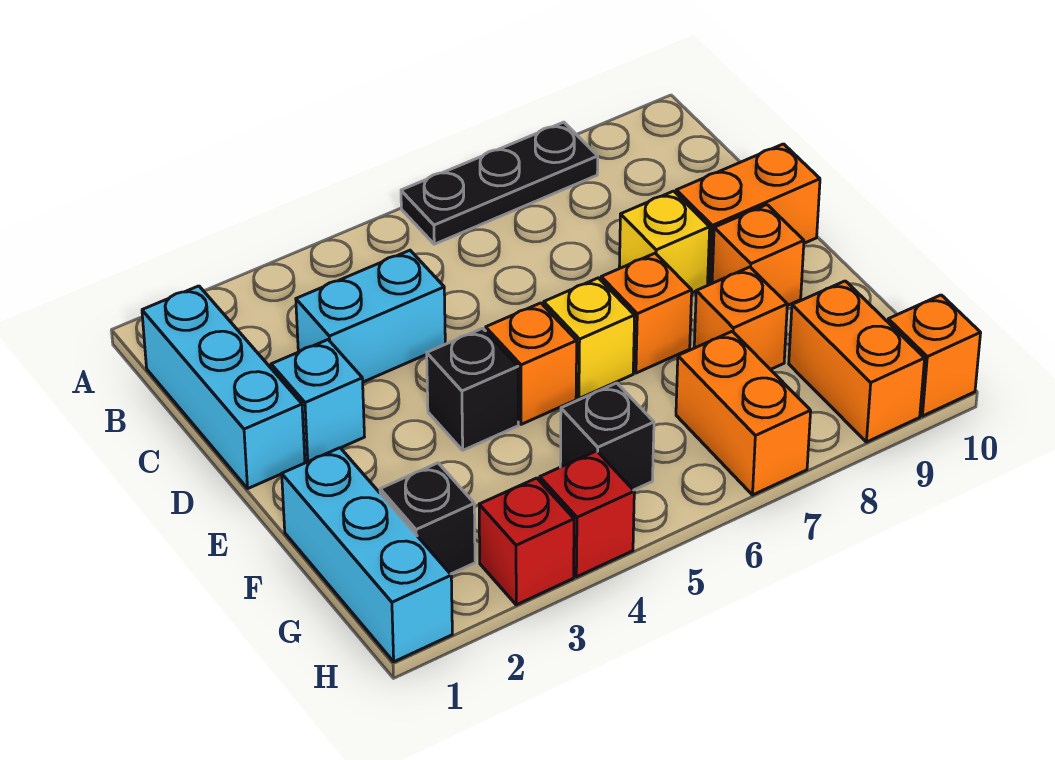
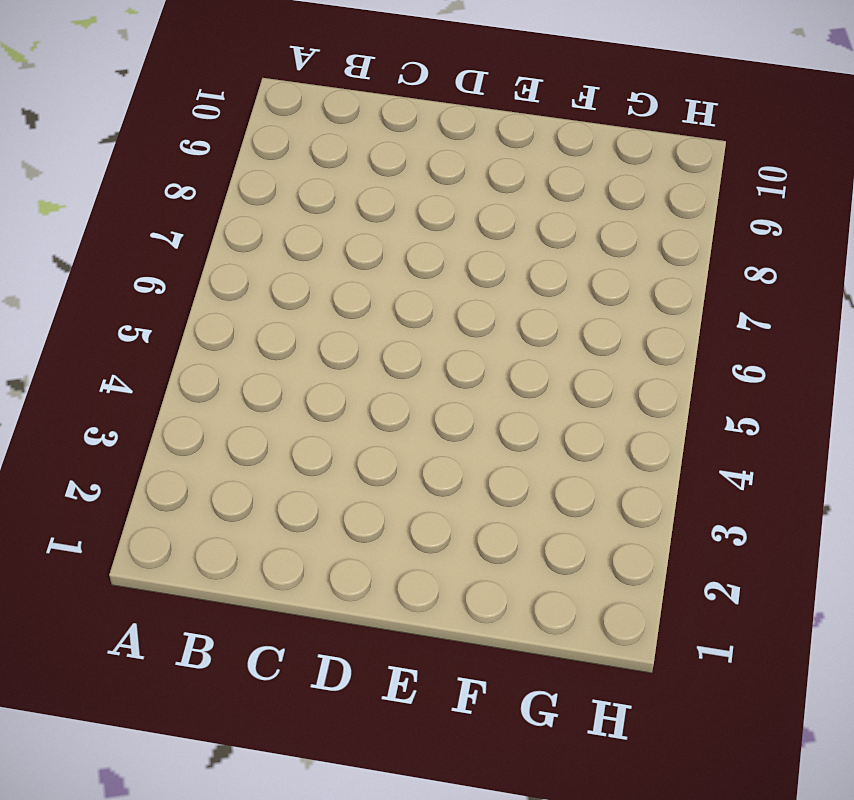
none -> black 1x3 plate [401,122,598,244]
none -> cyan 1x3 brick [142,286,305,488]
none -> cyan 1x2 brick [296,250,445,382]

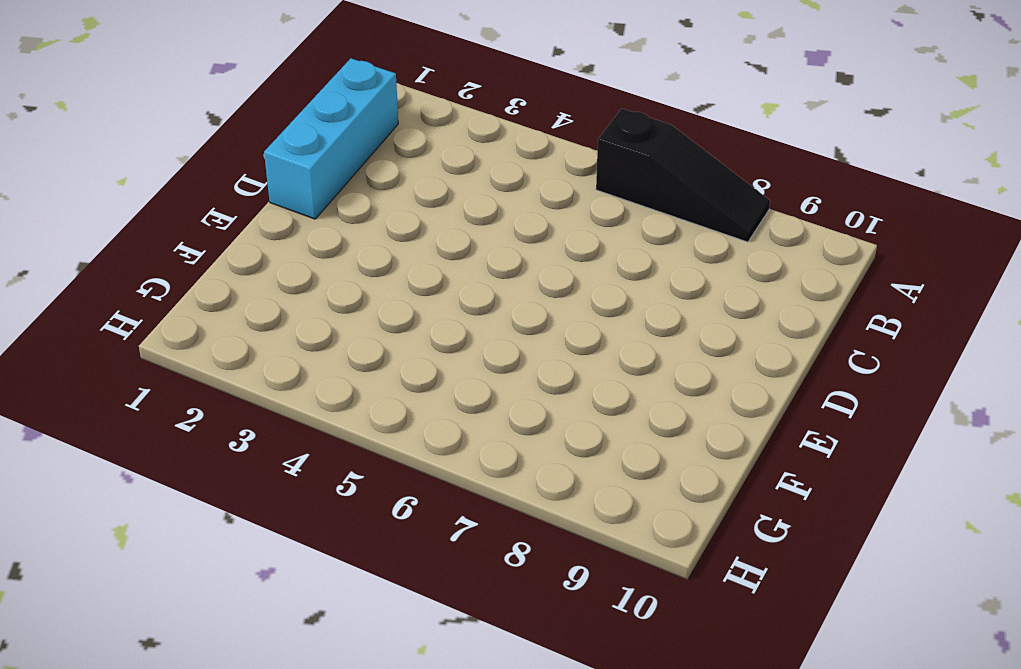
black 1x3 slope [596,109,770,242] -> black 1x3 plate [401,122,598,244]
none -> cyan 1x2 brick [296,250,445,382]
none -> cyan 1x1 brick [271,340,364,462]
none -> yellow 1x1 brick [619,191,710,293]

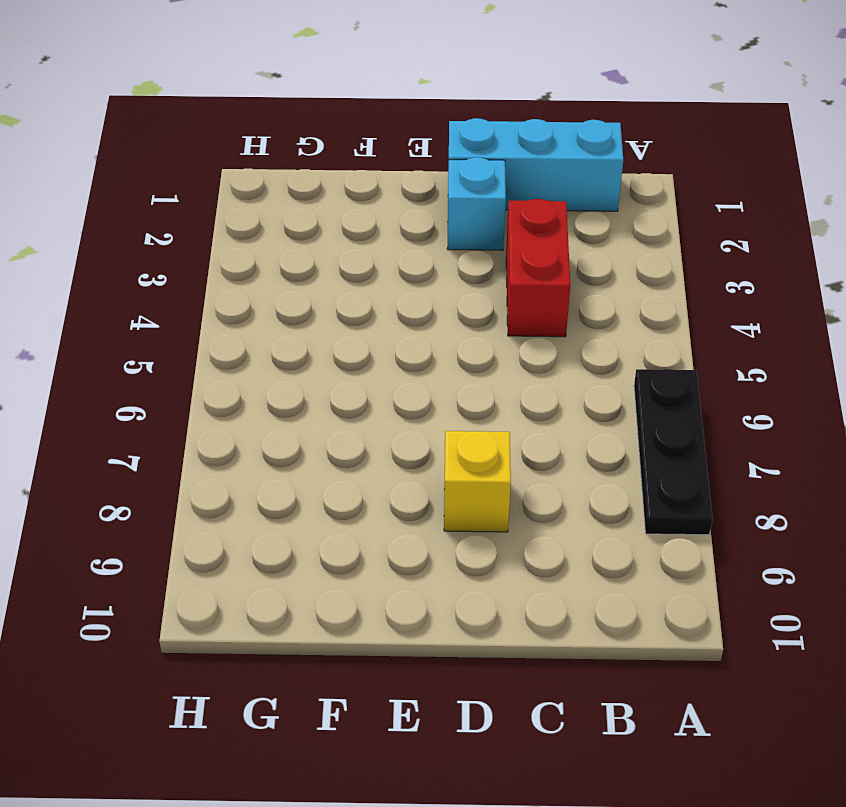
red 1x2 brick [506,199,570,337] -> cyan 1x2 brick [296,250,445,382]
none -> orange 1x2 brick [676,144,820,284]
none -> black 1x1 brick [427,328,518,450]
none -> orange 1x1 brick [486,303,577,424]

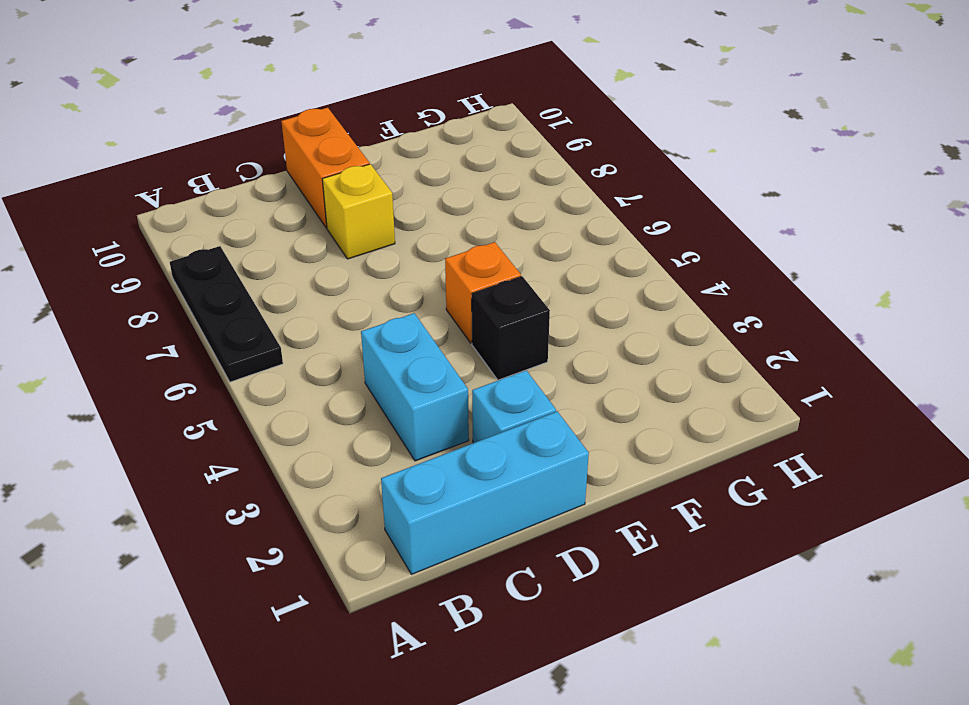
none -> yellow 1x1 brick [544,278,635,398]
none -> orange 1x1 brick [601,253,692,373]
none -> orange 1x1 brick [712,205,804,306]

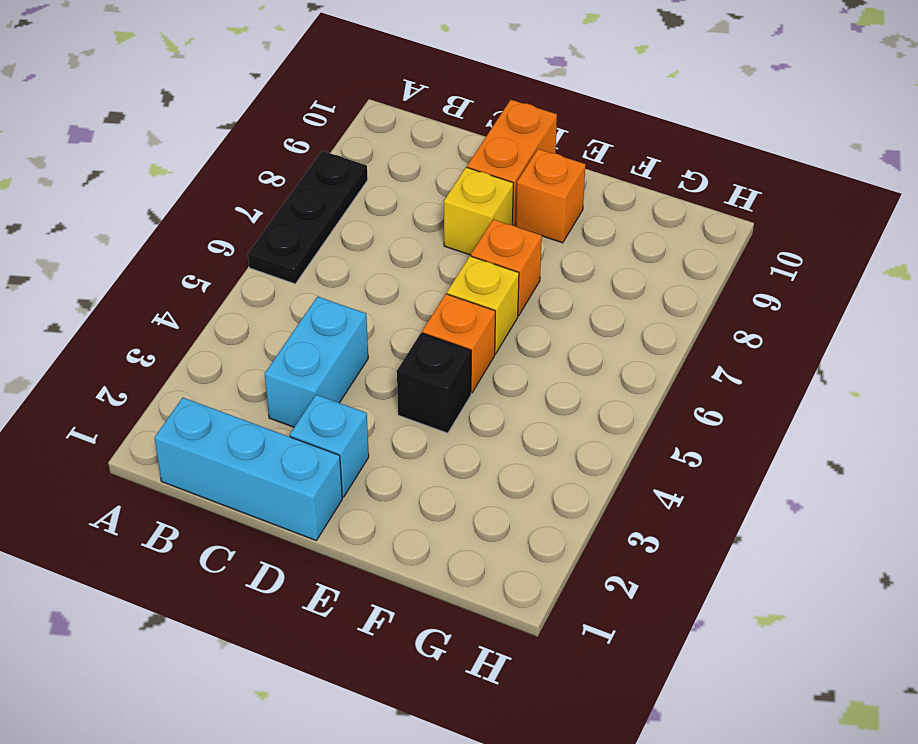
none -> cyan 1x3 brick [282,448,452,662]
none -> orange 1x1 brick [694,267,787,370]
none -> black 1x1 brick [380,463,475,574]

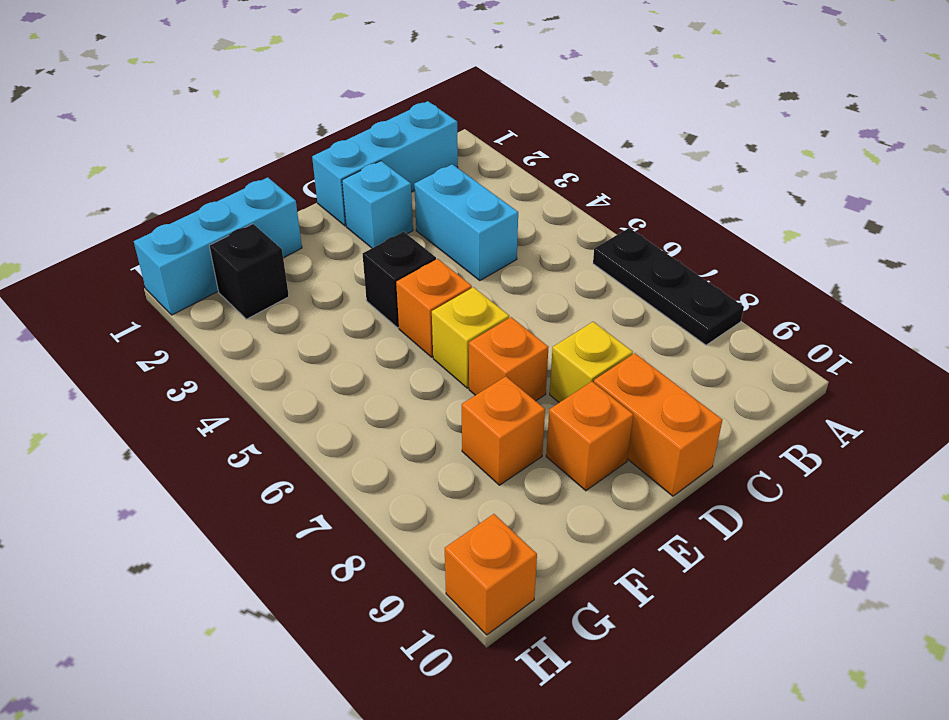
none -> black 1x1 brick [560,383,654,490]
none -> orange 1x2 brick [676,331,811,495]
none -> orange 1x2 brick [789,281,925,442]

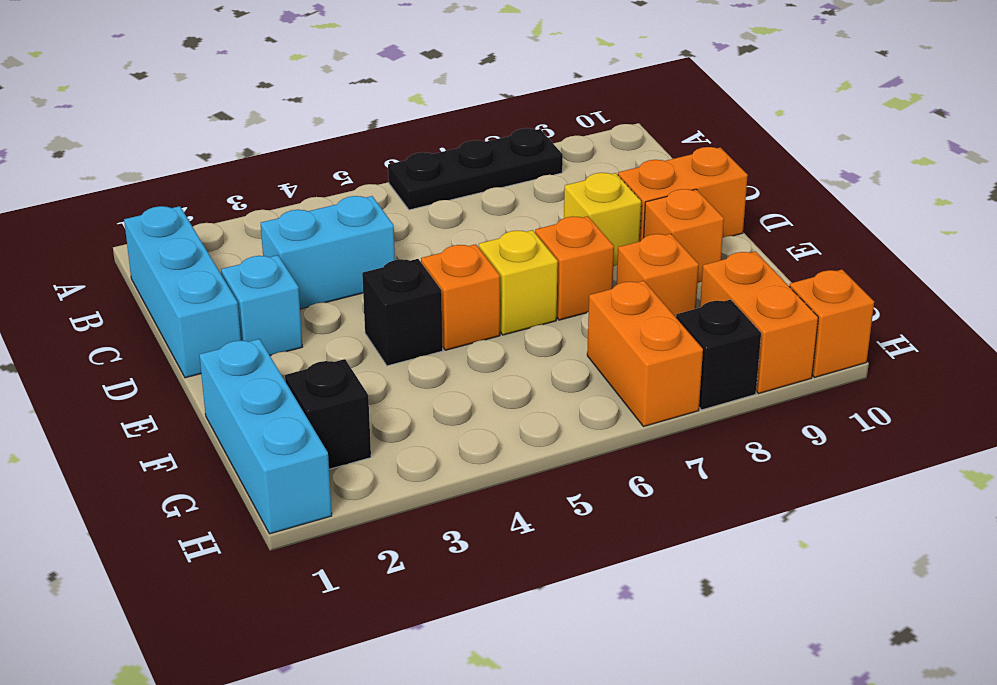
black 1x1 brick [676,300,761,410] -> black 1x1 brick moved to [560,383,654,490]
none -> red 1x1 brick [479,478,574,605]
none -> red 1x1 brick [540,451,634,577]

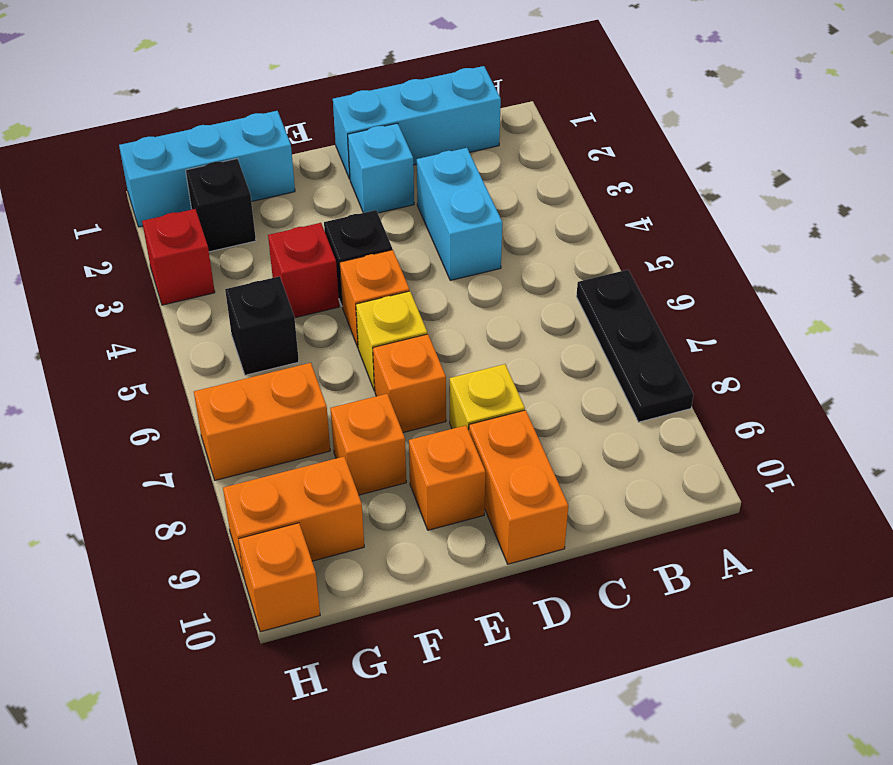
red 1x1 brick [268,223,339,318] -> red 1x1 brick moved to [540,451,634,577]

